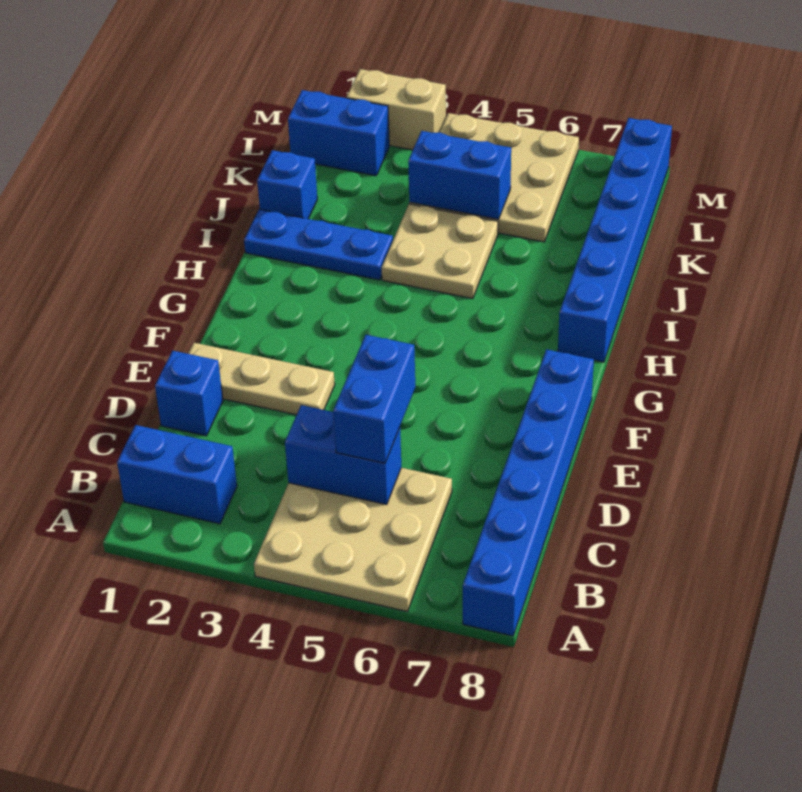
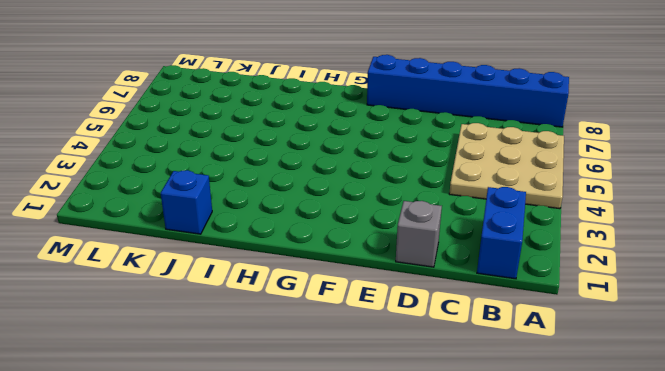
grey 1x1 brick [396,201,442,267] -> blue 1x1 brick [155,351,223,436]
none -> tan 1x3 plate [188,343,335,415]
none -> blue 1x6 brick [558,118,672,362]
none -> blue 1x3 plate [244,209,393,280]

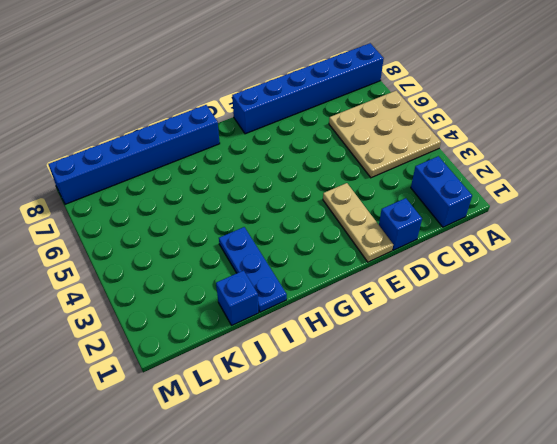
none -> tan 2x2 plate [382,204,498,299]
none -> tan 3x3 plate [409,113,579,242]
none -> blue 1x2 brick [288,90,389,176]

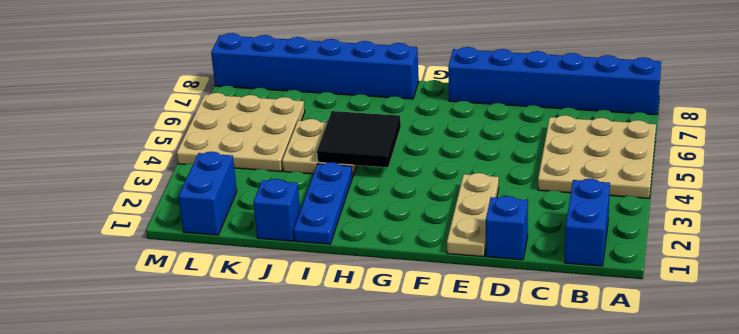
black 2x2 tile [317,111,401,167] -> none
none -> tan 1x2 brick [347,69,446,150]
none -> blue 1x2 brick [285,405,401,504]
none -> blue 1x2 brick [408,131,511,219]

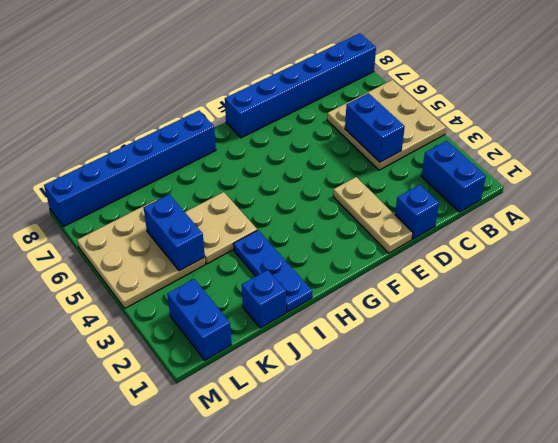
none -> tan 1x2 brick [347,69,446,150]
none -> blue 1x2 brick [333,335,415,463]

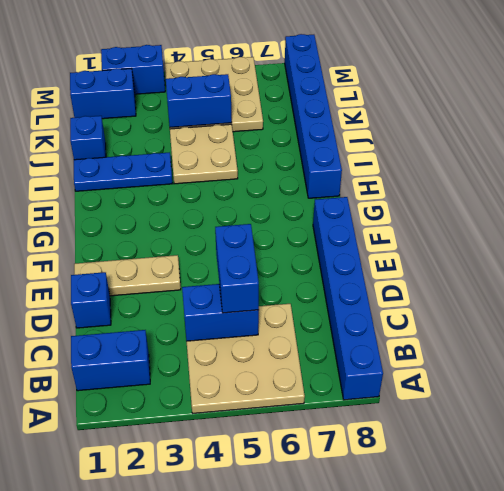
blue 1x2 brick [101,45,165,94] -> tan 1x2 brick [347,69,446,150]

